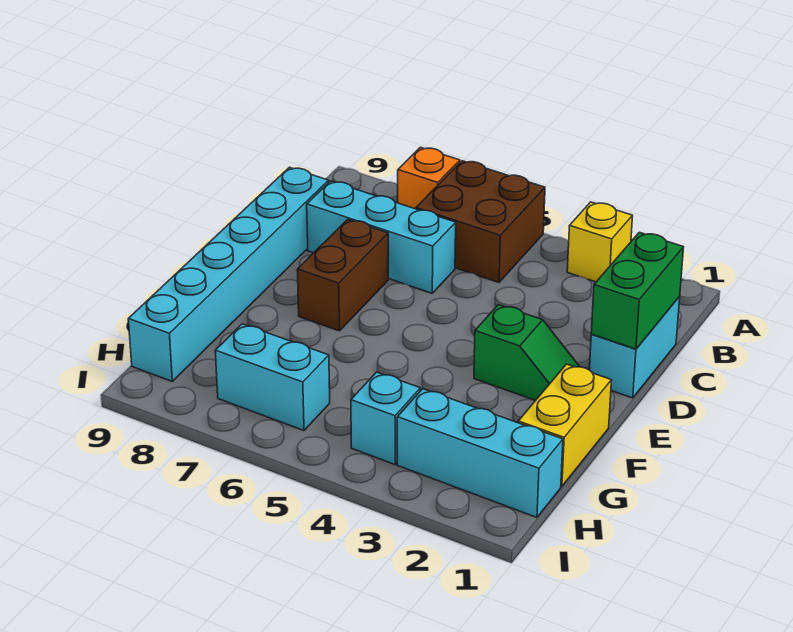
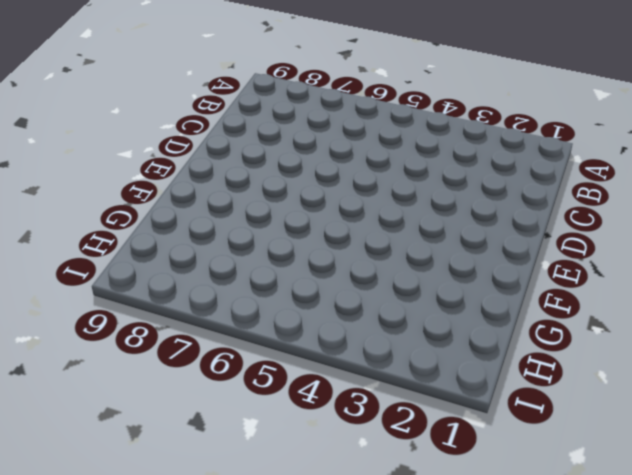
none -> yellow 1x1 brick [567,202,633,282]
none -> brown 2x2 brick [416,161,545,282]
none -> orange 1x1 brick [398,147,460,209]

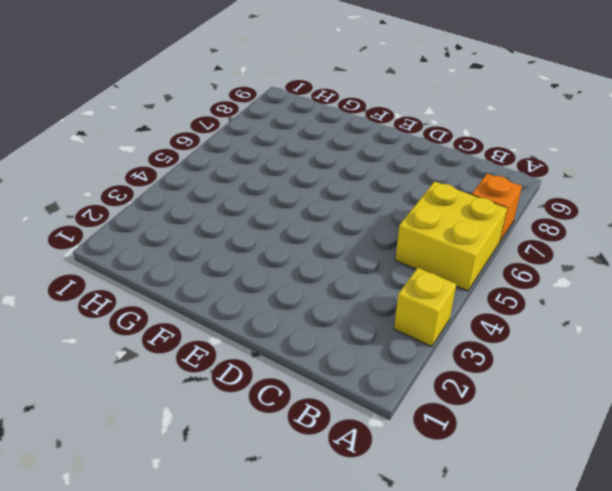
yellow 2x2 brick [395,181,507,291] -> brown 2x2 brick [416,161,545,282]
none -> cyan 1x2 brick [589,297,680,398]
none -> cyan 1x3 brick [307,181,456,293]
none -> cyan 1x6 brick [128,167,329,381]

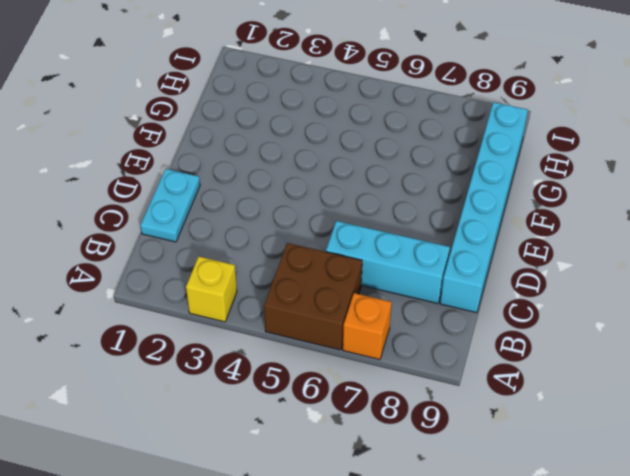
cyan 1x2 plate [140,169,200,242] -> cyan 1x2 brick [589,297,680,398]
none -> brown 1x2 brick [297,219,388,331]
none -> green 1x2 slope [474,305,580,401]
none -> yellow 1x2 brick [518,364,612,486]

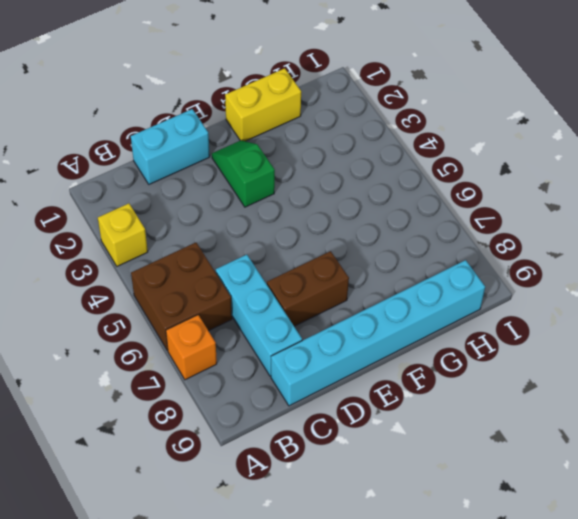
none -> cyan 1x3 brick [397,389,563,517]
none -> cyan 1x1 brick [351,372,420,464]
none -> cyan 1x2 brick [215,324,330,431]

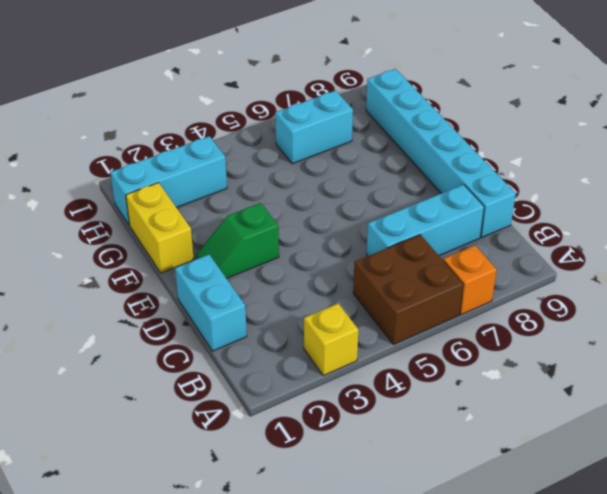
none -> brown 1x2 brick [297,219,388,331]
none -> cyan 1x1 brick [351,372,420,464]
none -> green 1x2 brick [591,232,684,349]

